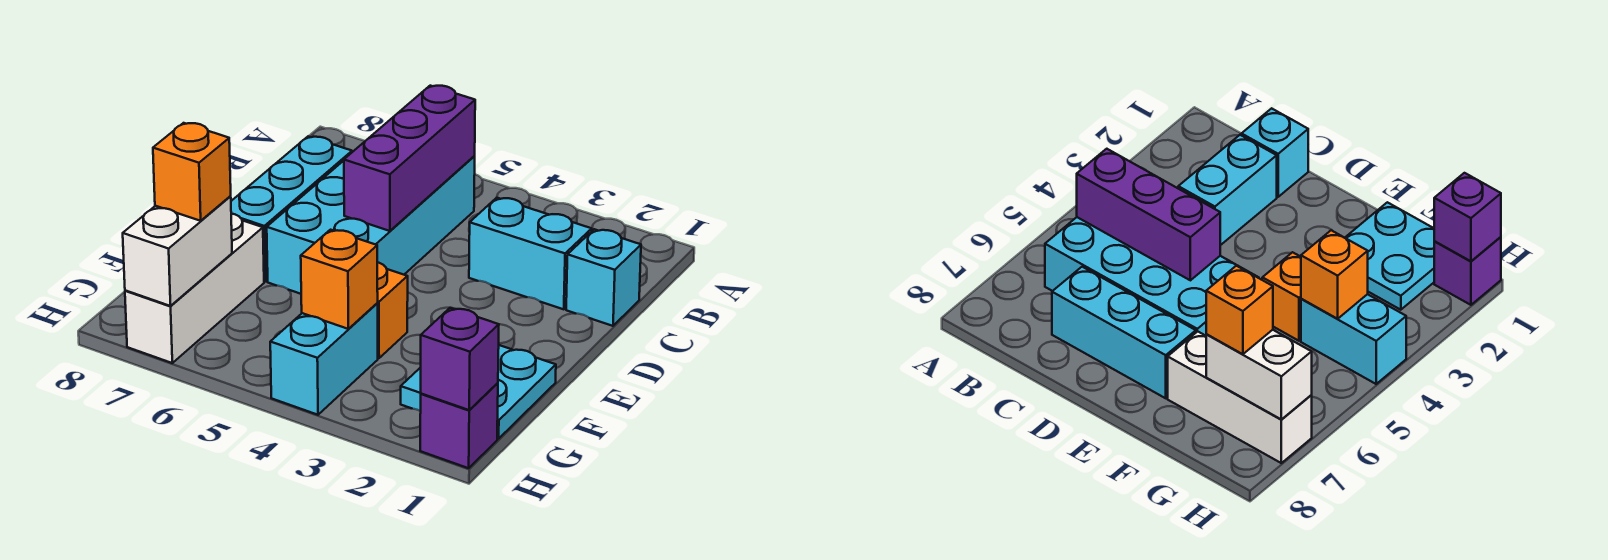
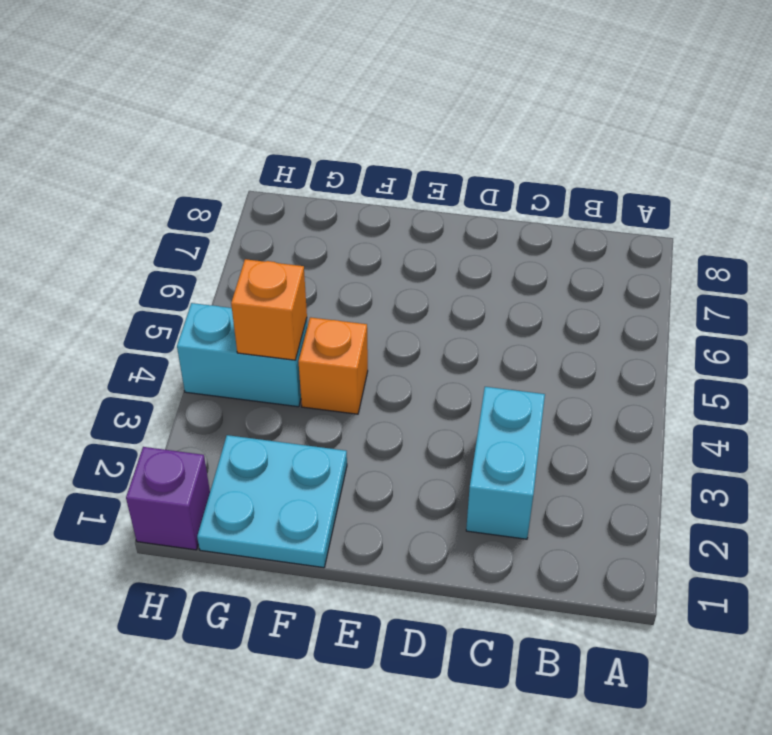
none -> cyan 2x4 brick [267,156,475,294]
none -> cyan 1x1 brick [566,229,641,326]
none -> cyan 1x3 brick [231,136,352,282]

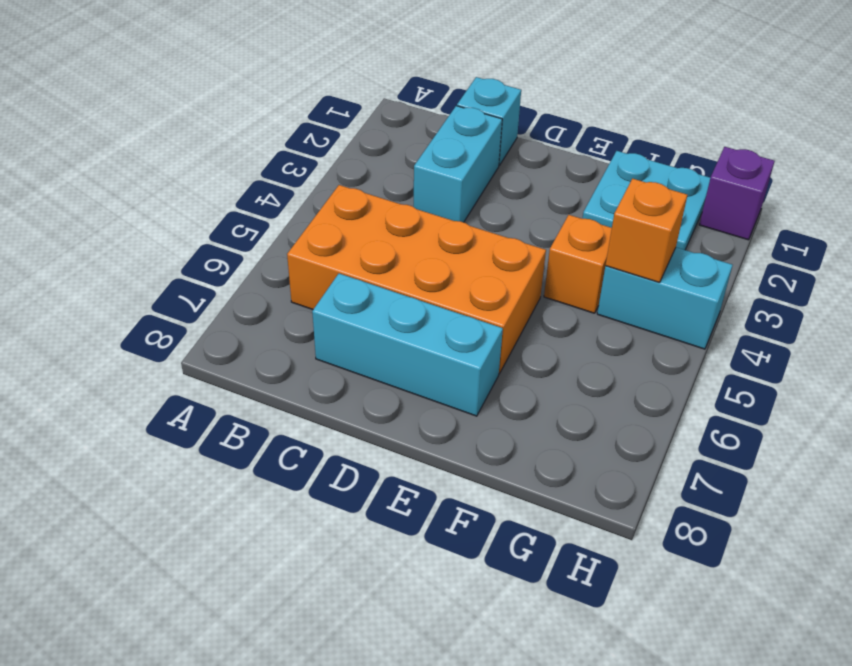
orange 2x4 brick [287,185,546,374] -> cyan 2x4 brick [267,156,475,294]
none -> white 1x3 brick [125,214,264,363]
none -> purple 1x3 brick [344,86,475,231]
none -> white 1x2 brick [123,196,232,306]

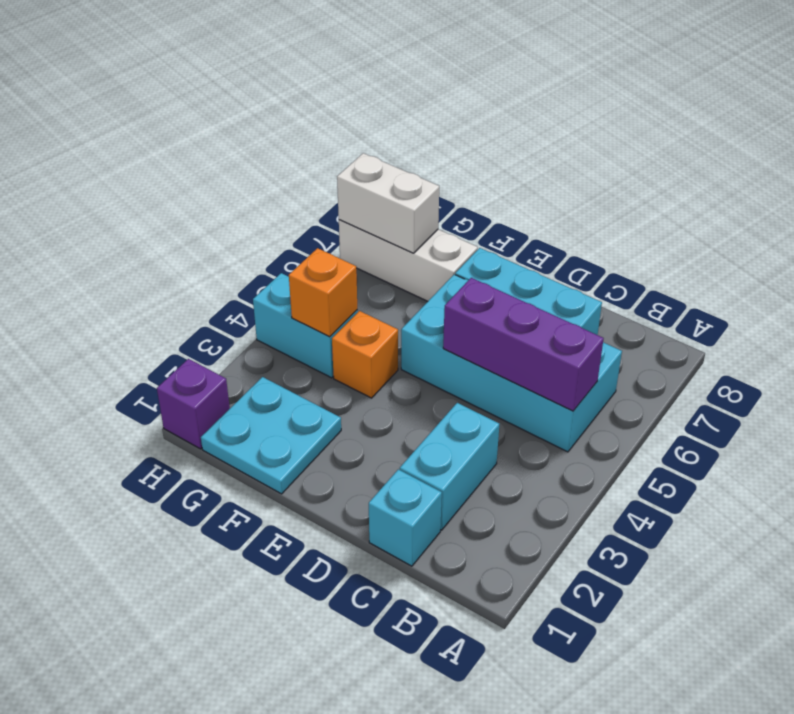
none -> purple 1x1 brick [421,308,499,410]
none -> orange 1x1 brick [153,123,231,221]

